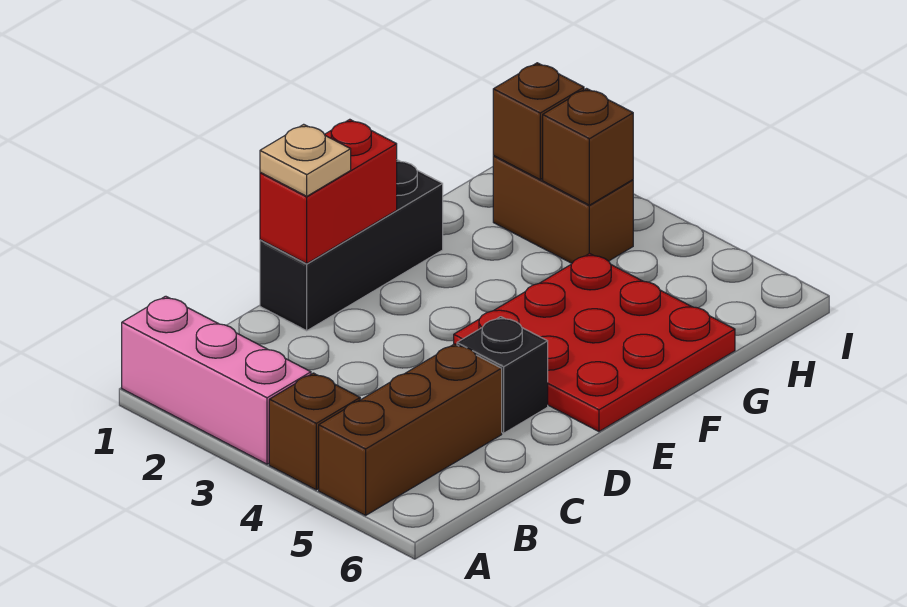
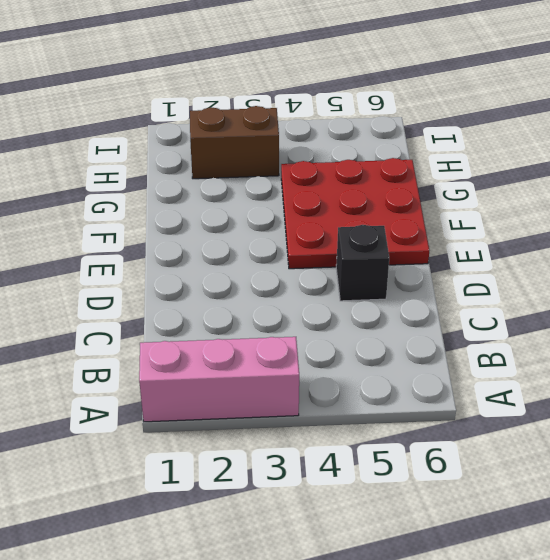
none -> brown 1x1 brick [269,373,360,490]
none -> brown 1x3 brick [319,344,502,515]

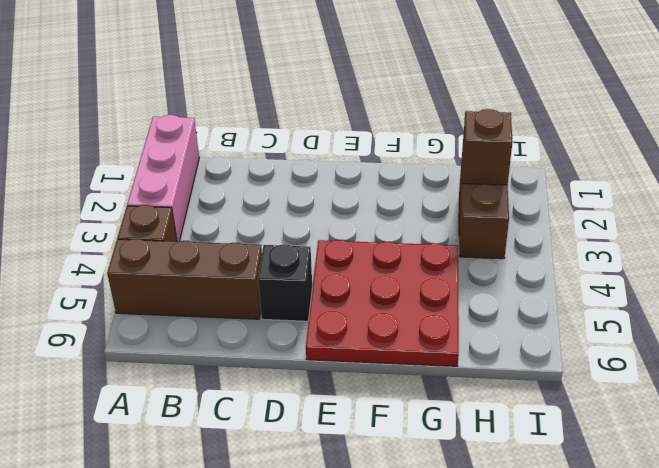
none -> black 1x3 brick [260,160,443,331]
none -> red 1x2 brick [260,119,397,263]

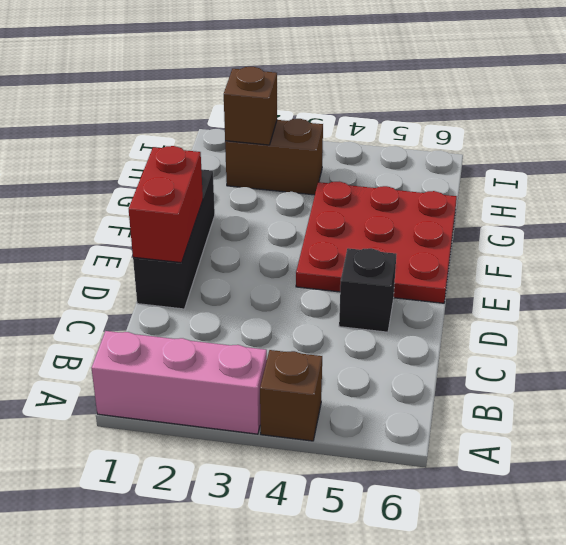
none -> brown 1x3 brick [319,344,502,515]
none -> brown 1x1 brick [543,89,633,205]

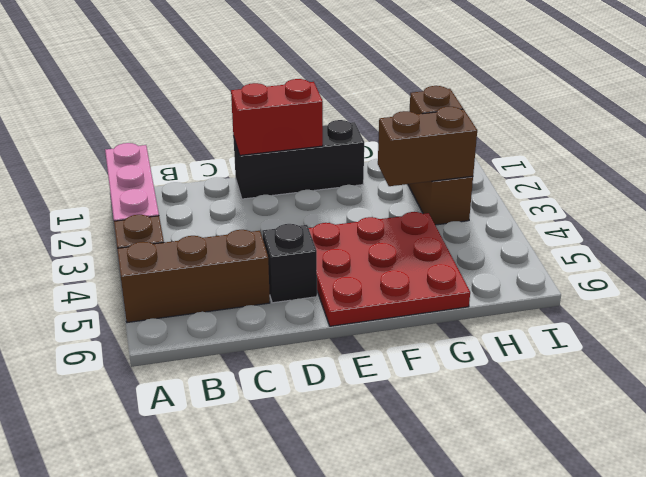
brown 1x2 brick [378,107,477,186] -> brown 1x1 brick [543,89,633,205]
none -> tan 1x1 plate [260,124,351,196]

